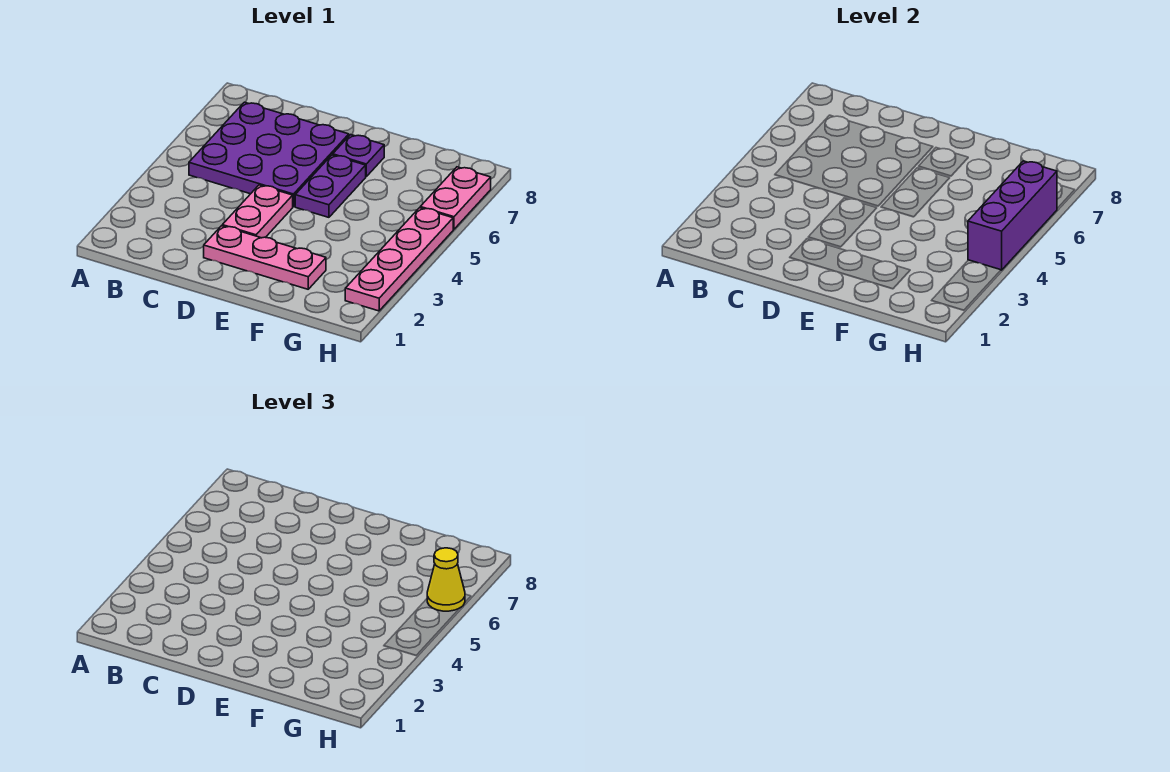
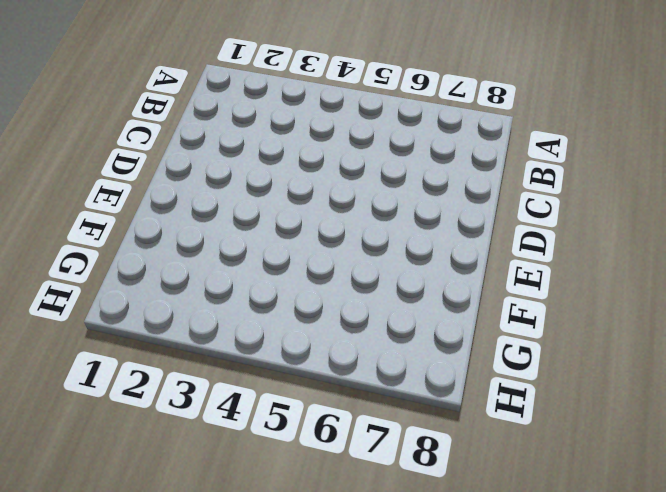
none -> purple 3x3 plate [189,102,349,207]
none -> pink 1x3 plate [204,226,326,289]

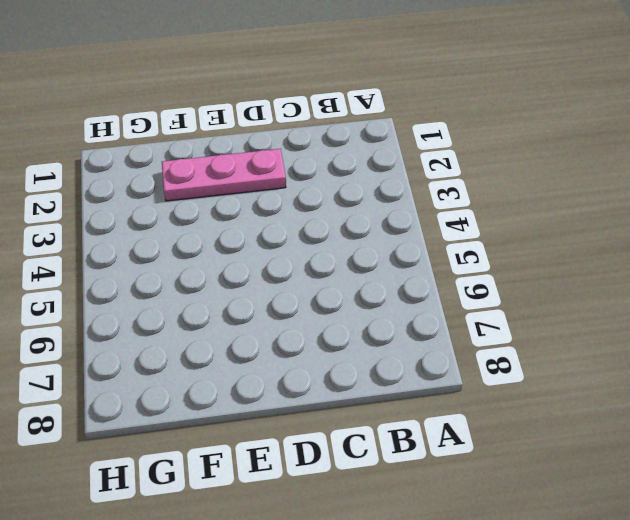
none -> purple 3x3 plate [189,102,349,207]
none -> pink 1x2 plate [222,185,293,238]

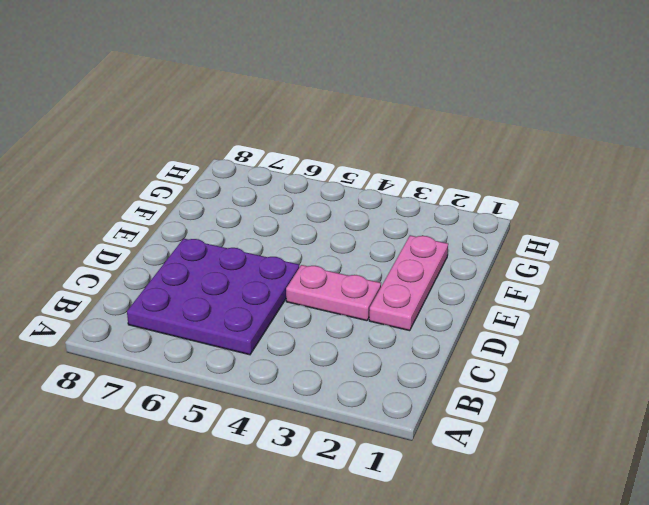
none -> purple 1x2 plate [295,155,366,217]
none -> purple 1x1 plate [333,135,384,176]

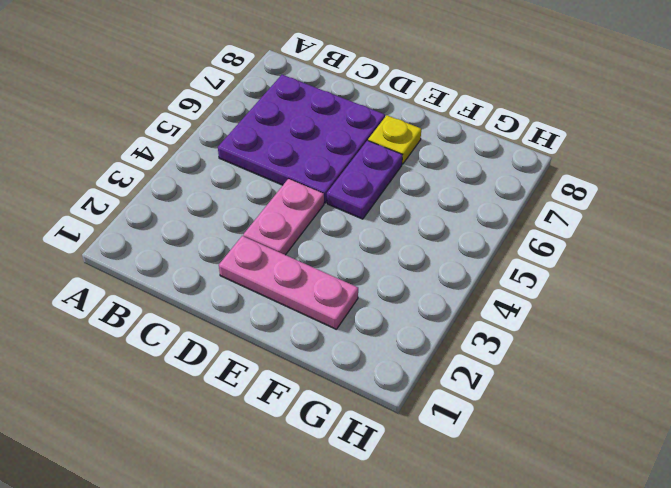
yellow 1x1 plate [368,115,421,164] -> purple 1x1 plate [333,135,384,176]
none -> pink 1x4 plate [345,208,453,311]
none -> pink 1x2 plate [420,167,491,229]

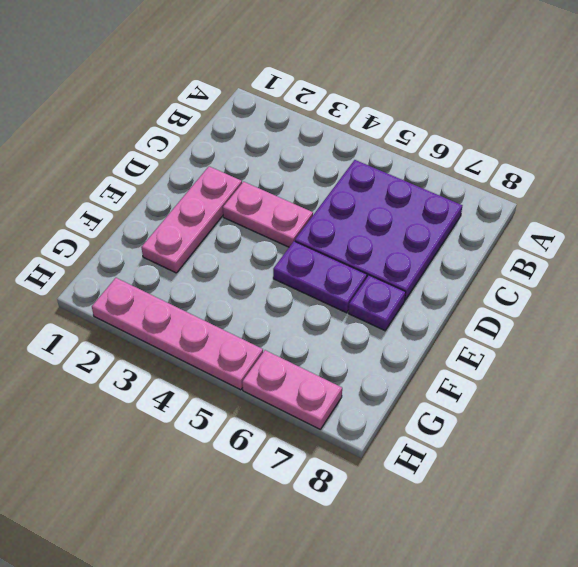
none -> purple 1x3 brick [968,161,1057,270]
none -> yellow 1x1 cone [427,548,465,611]

